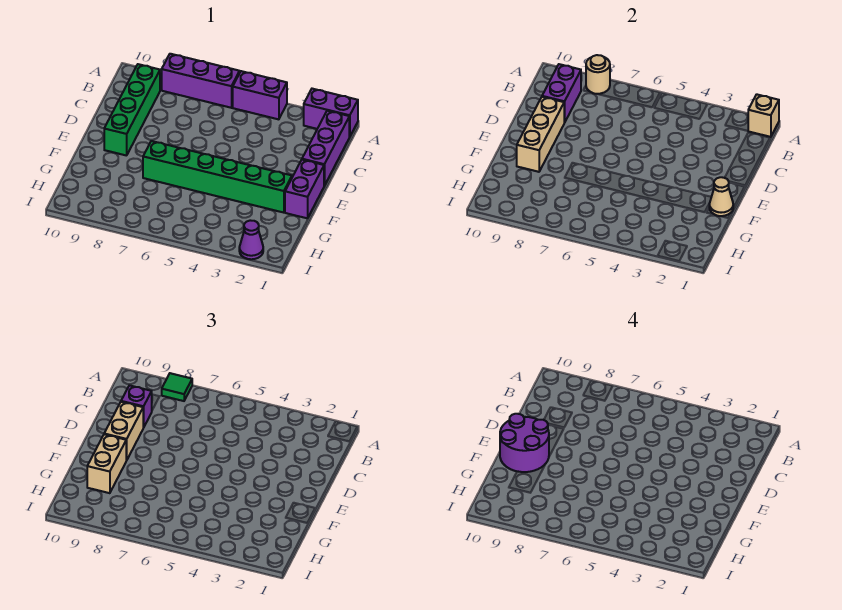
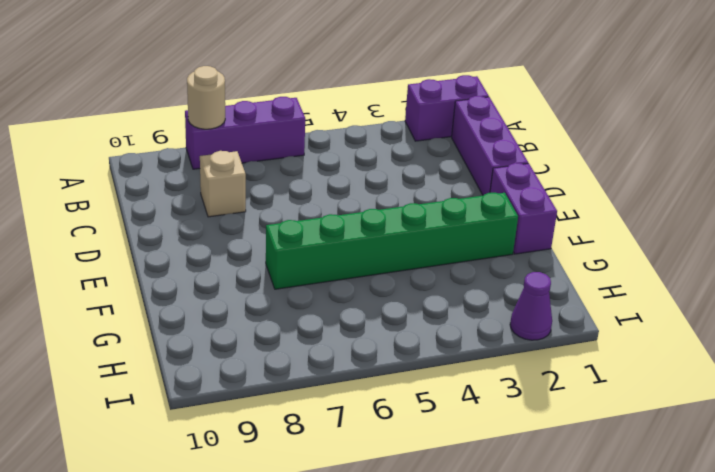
tan 1x1 brick [200,151,246,217] -> tan 1x1 brick moved to [748,94,779,137]
none -> purple 1x2 brick [233,71,287,119]
none -> green 1x4 brick [104,64,160,156]
none -> purple 1x2 brick [542,64,581,123]

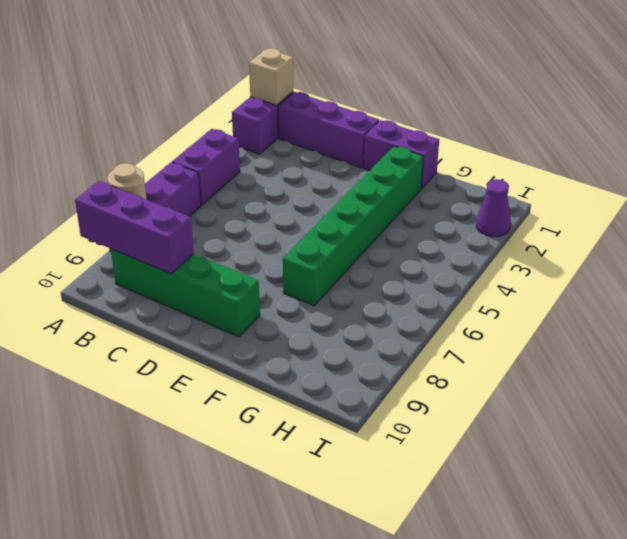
purple 1x3 brick [75,181,194,274] -> purple 1x2 brick [542,64,581,123]
none -> tan 1x3 brick [517,97,564,172]
none -> tan 1x1 cone [709,177,733,216]
none -> green 1x1 tile [162,373,192,401]

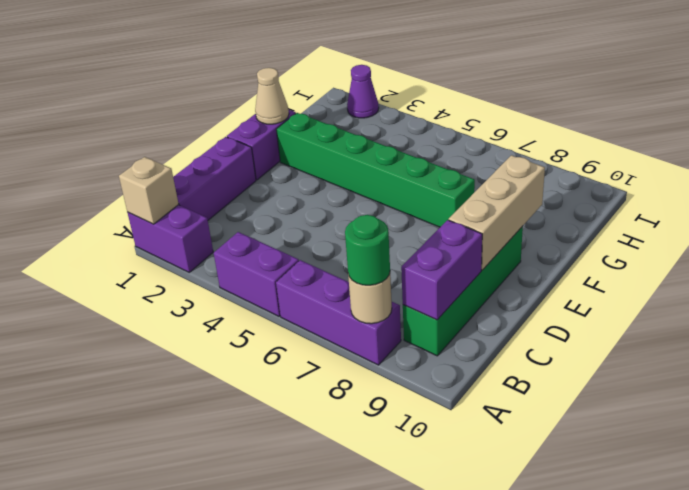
green 1x1 round brick [345,215,390,285] -> green 1x1 tile [162,373,192,401]
none -> purple 1x1 brick [121,385,152,428]
none -> tan 1x2 brick [104,402,143,460]
none -> tan 1x2 brick [87,434,126,493]

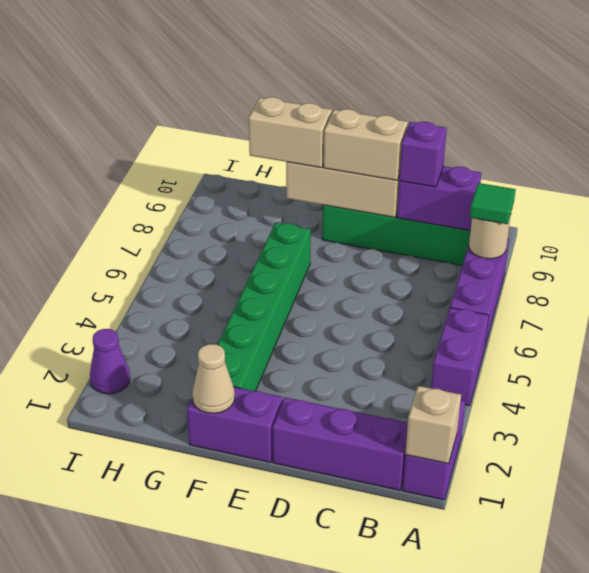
none -> purple 2x2 round brick [500,414,549,472]

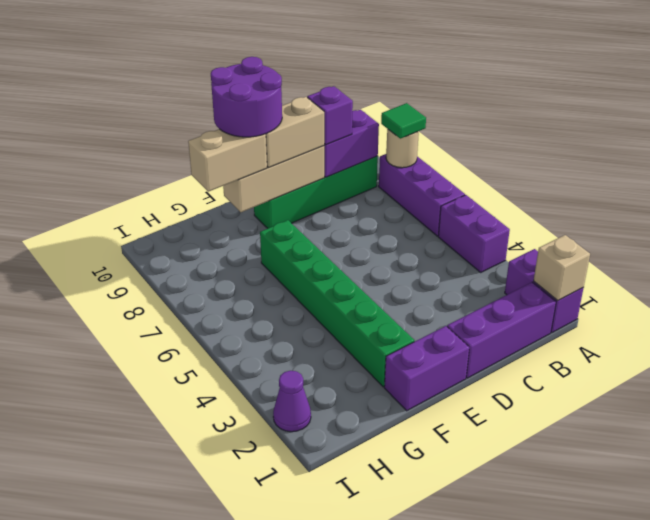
none -> tan 1x1 cone [709,177,733,216]

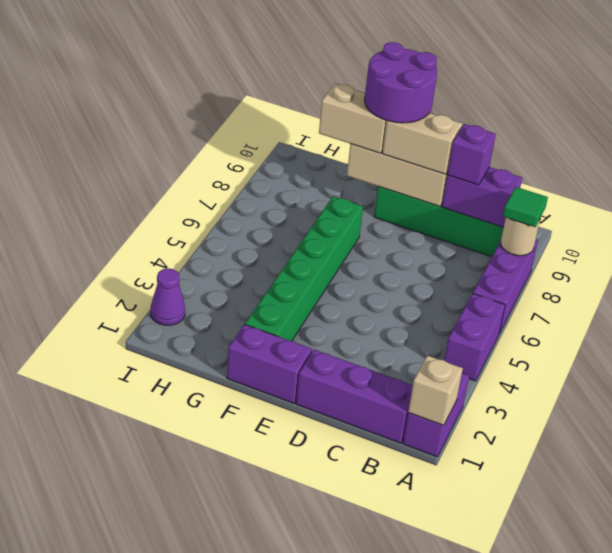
none -> tan 1x1 cone [709,177,733,216]

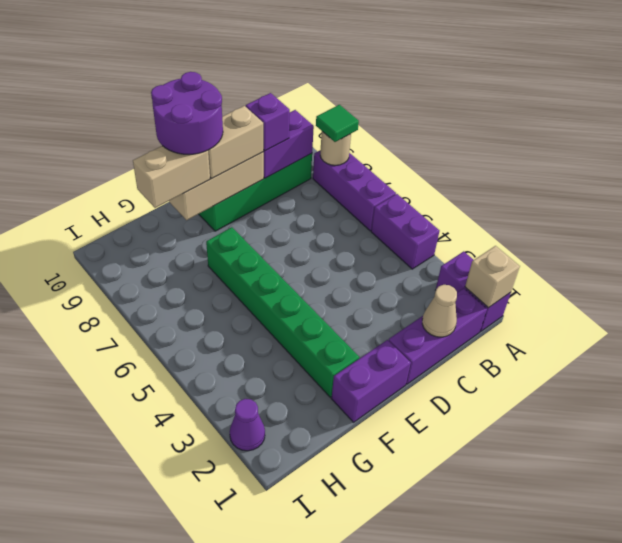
tan 1x1 cone [422,285,457,337] -> tan 1x1 cone moved to [709,177,733,216]

